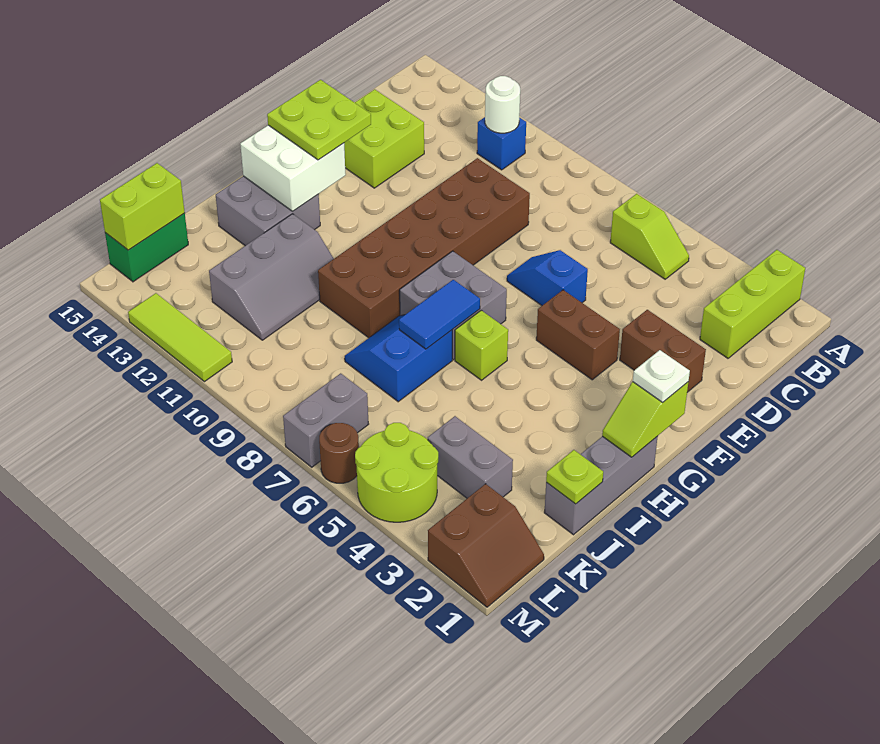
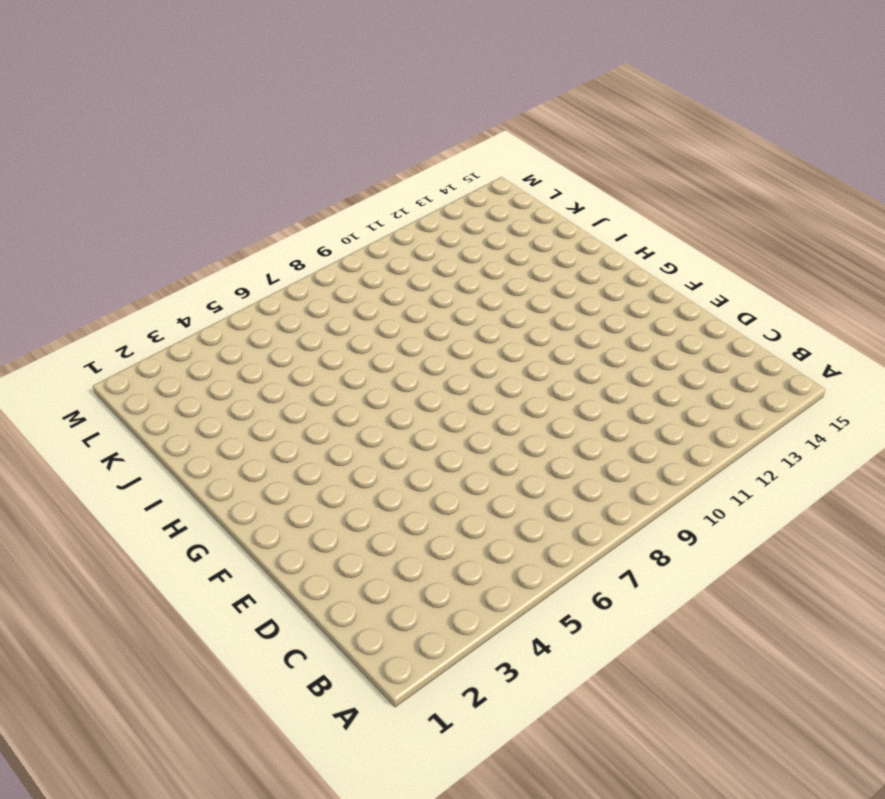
none -> lime 1x3 brick [700,250,805,358]
none -> lime 1x2 slope [610,194,689,279]
none -> blue 1x1 brick [477,117,526,170]

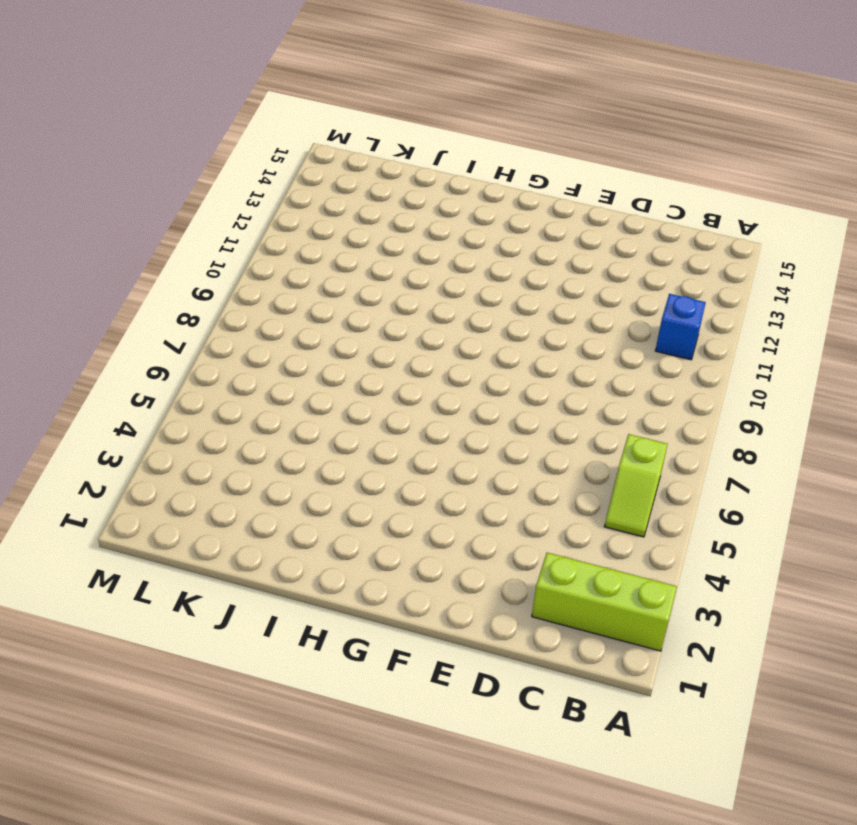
none -> brown 2x6 brick [318,158,530,338]
none -> lime 2x2 brick [344,89,424,188]
none -> brown 1x2 brick [620,310,706,392]

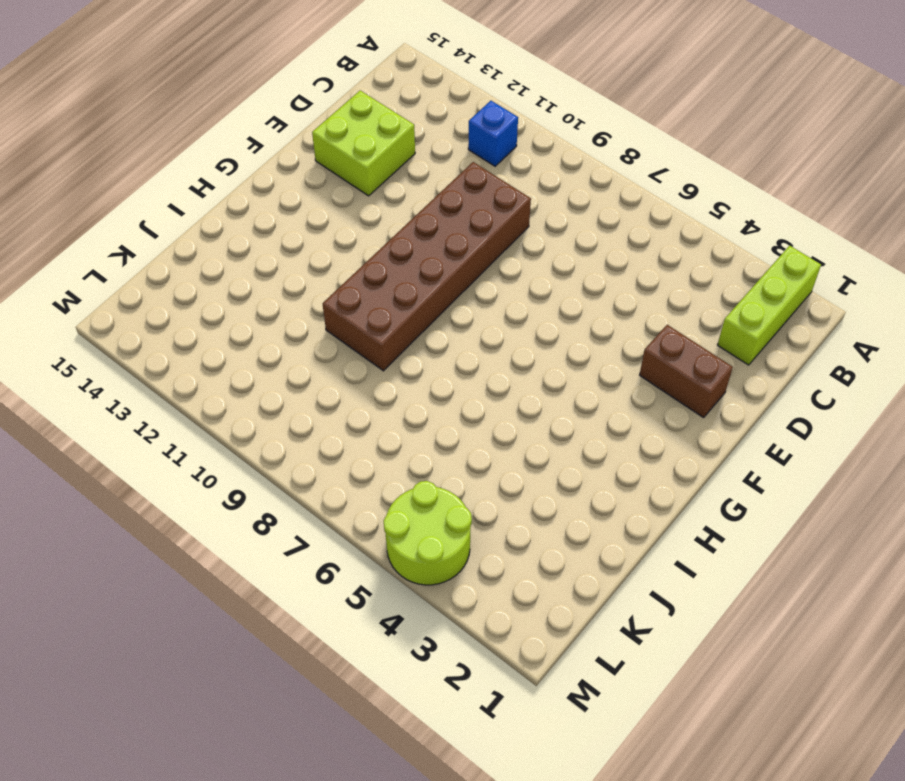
none -> lime 1x2 slope [610,194,689,279]
none -> blue 1x2 slope [507,250,588,305]
none -> brown 1x2 brick [536,290,620,380]

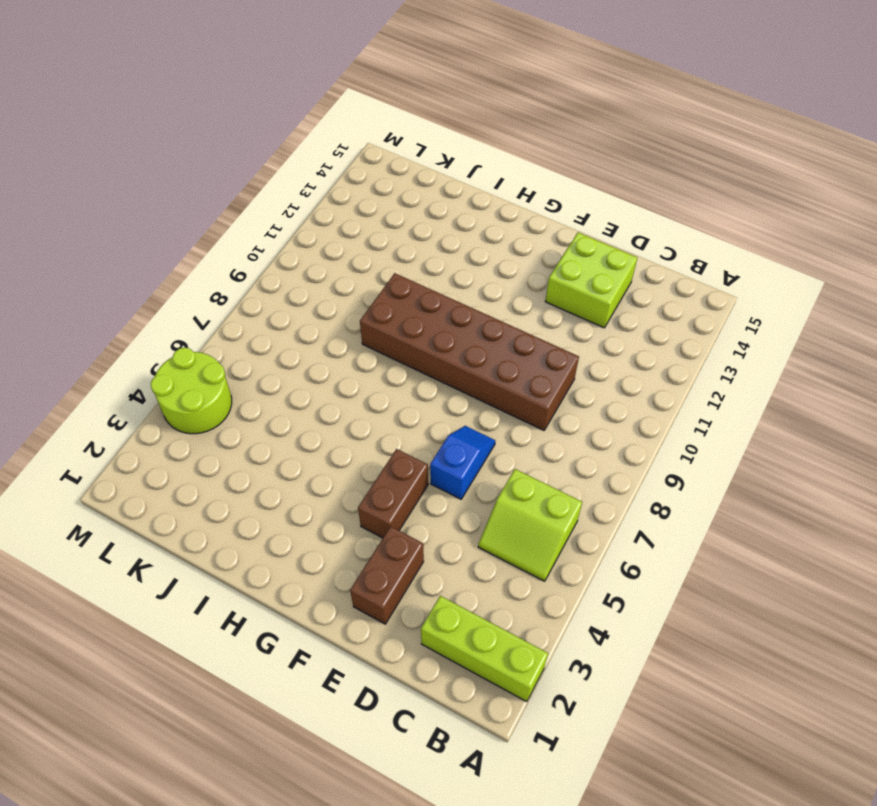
lime 2x2 slope [478,469,582,581] -> lime 1x2 slope [610,194,689,279]
none -> blue 1x1 brick [477,117,526,170]
none -> grey 2x2 brick [400,251,507,360]
none -> grey 1x3 brick [544,436,658,535]

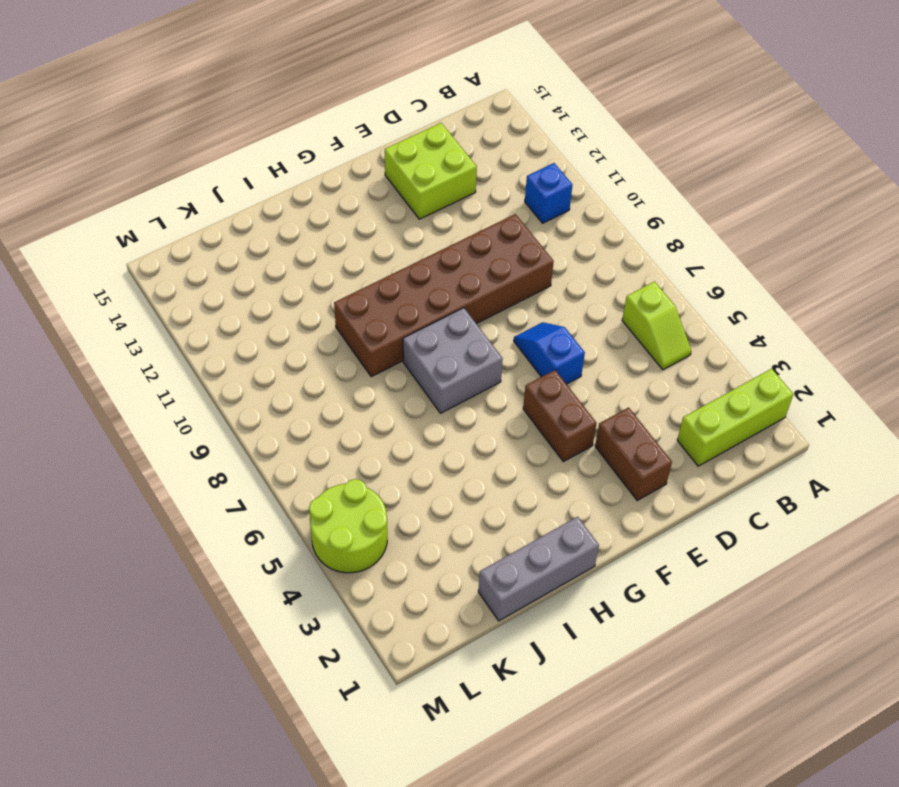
none -> lime 1x1 brick [455,310,508,380]
none -> grey 2x2 brick [216,176,320,246]
none -> blue 2x2 slope [345,315,452,402]

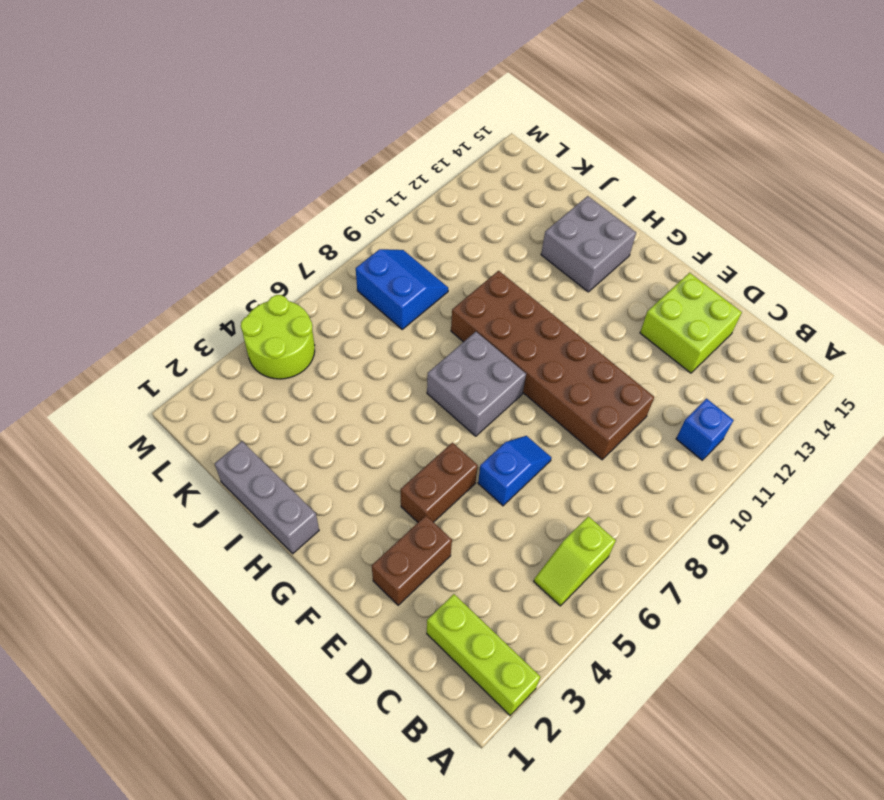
blue 2x2 slope [356,249,448,329] -> blue 2x2 slope moved to [345,315,452,402]
none -> lime 1x1 brick [455,310,508,380]
none -> grey 2x3 slope [209,214,334,340]
none -> grey 1x2 brick [428,416,513,498]

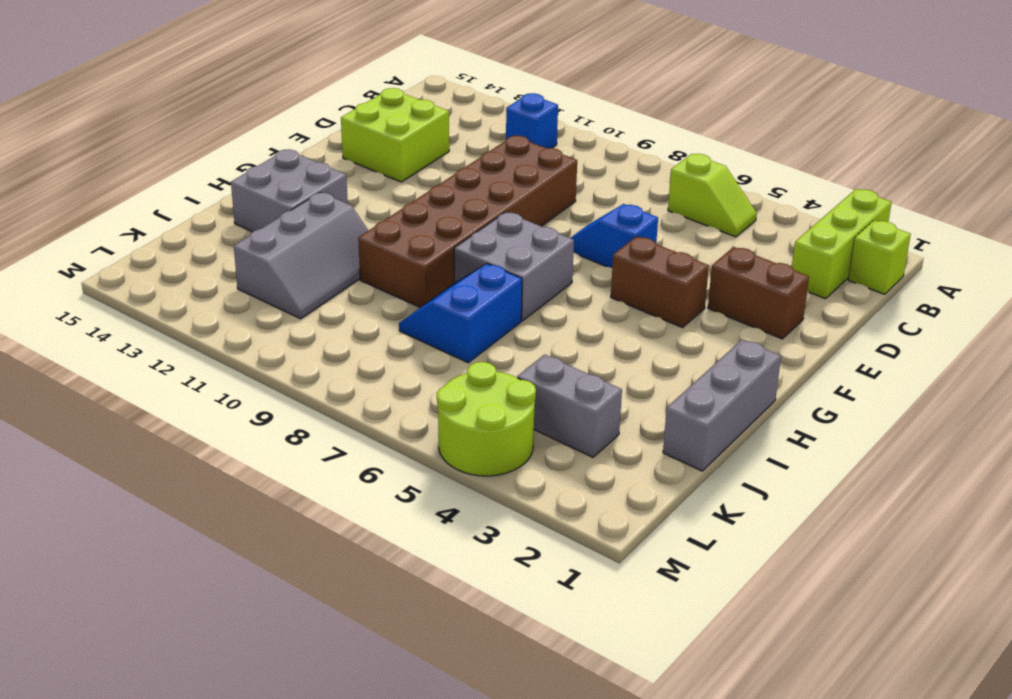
lime 1x1 brick [848,220,911,294] -> lime 1x1 brick moved to [455,310,508,380]
none -> green 1x2 brick [105,213,188,282]
none -> brown 2x2 slope [428,484,544,607]
none -> grey 1x2 brick [283,373,368,467]

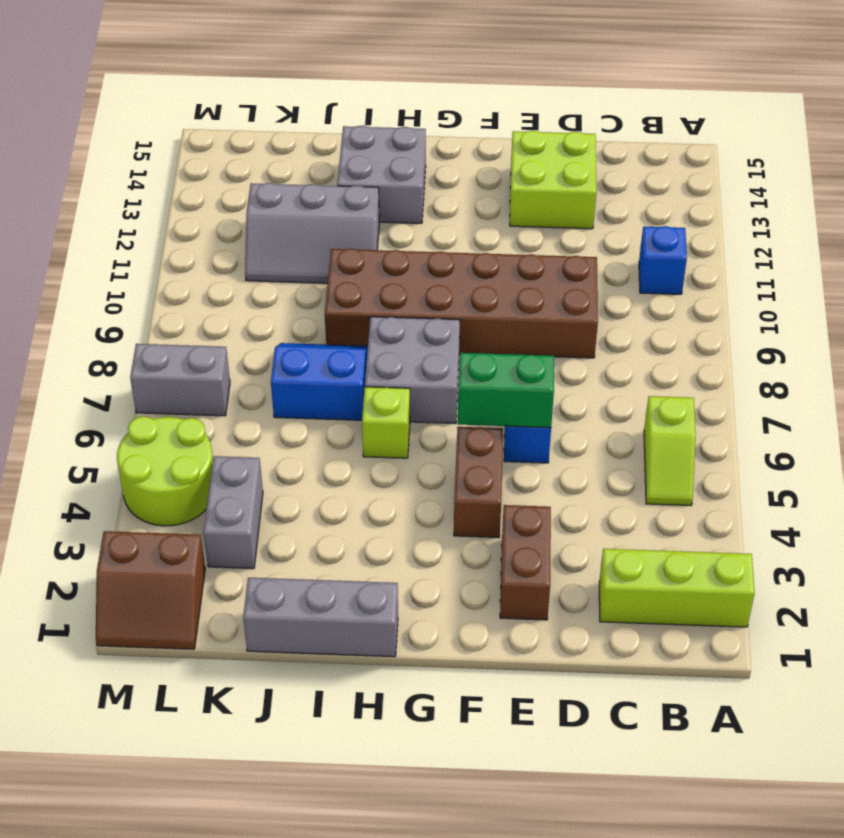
green 1x2 brick [458,353,554,428] -> green 1x2 brick moved to [105,213,188,282]
none -> brown 1x1 round brick [319,423,359,483]
none -> lime 1x3 tile [128,293,232,382]
none -> white 1x1 round brick [485,76,520,133]

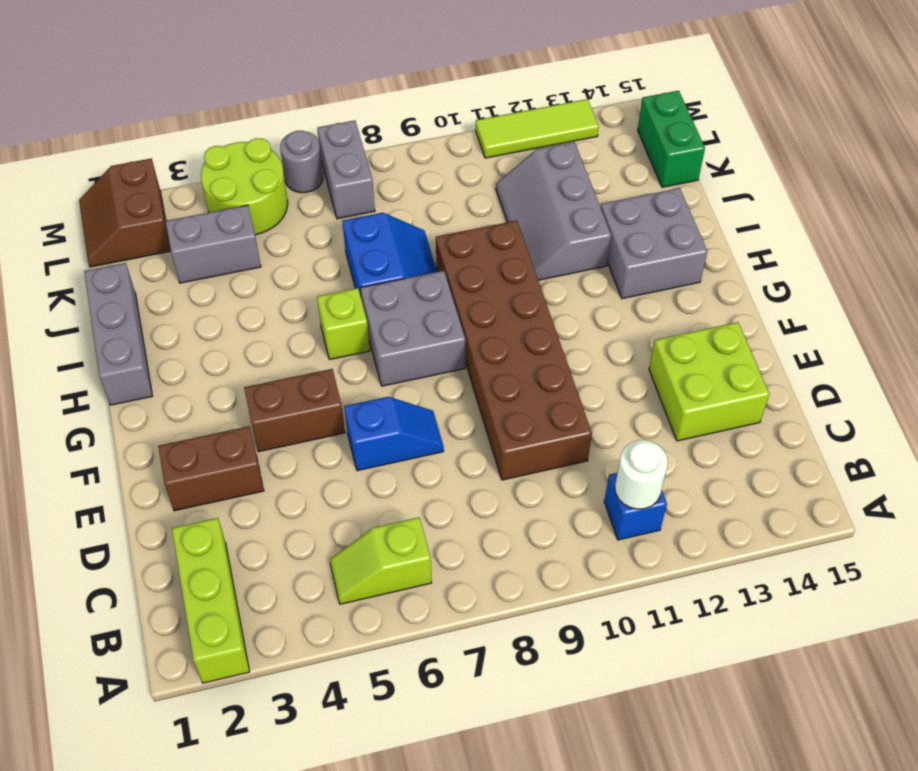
grey 1x1 round brick [280,131,323,193] -> brown 1x1 round brick [319,423,359,483]
none -> lime 1x2 slope [602,382,688,457]
none -> white 2x2 brick [240,125,346,211]
none -> blue 1x2 tile [399,280,480,349]

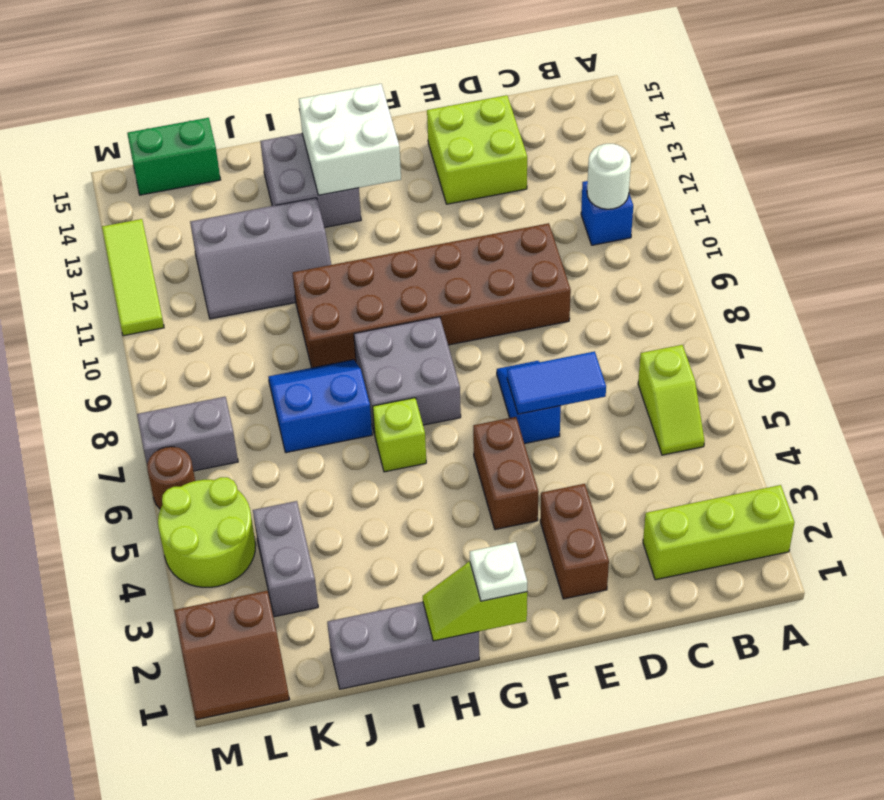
blue 1x2 tile [507,351,606,414] -> blue 1x2 tile moved to [399,280,480,349]
none -> lime 1x1 plate [546,450,603,504]
none -> lime 1x2 brick [100,163,185,250]
none -> lime 2x2 plate [267,80,371,160]

